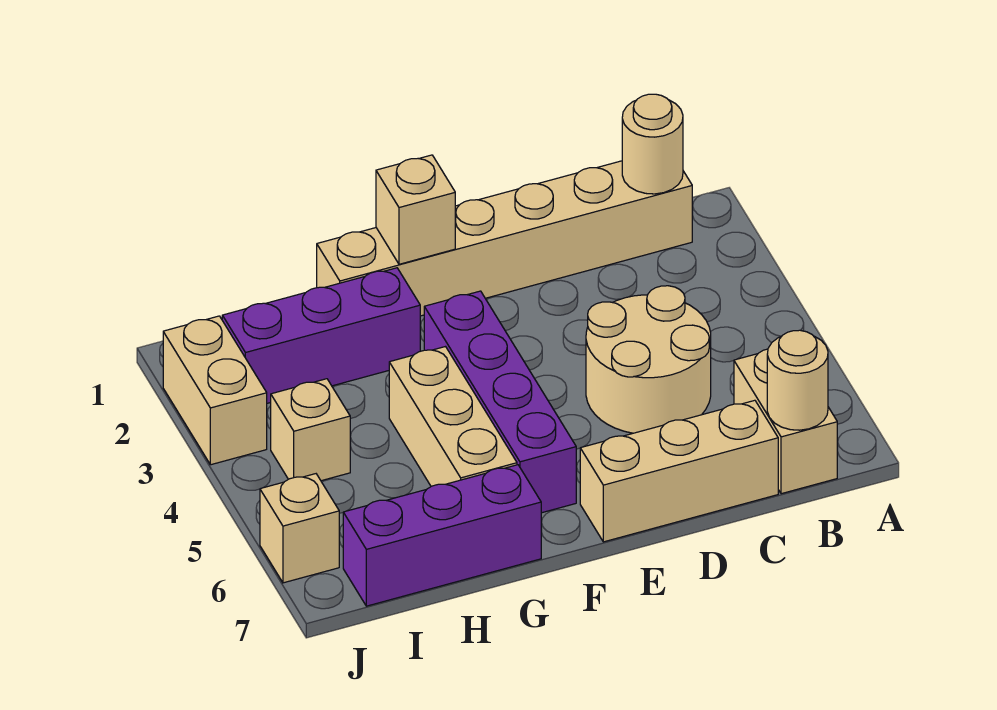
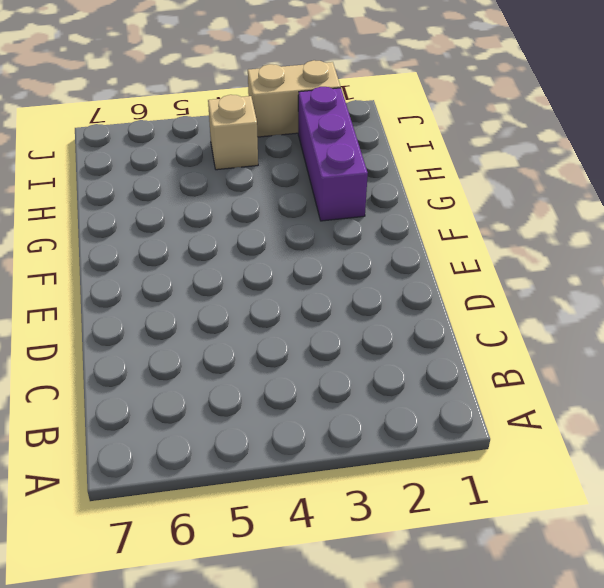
none -> tan 1x6 brick [317,161,692,316]
none -> tan 1x2 brick [734,349,837,494]
none -> tan 2x2 round brick [586,286,711,433]

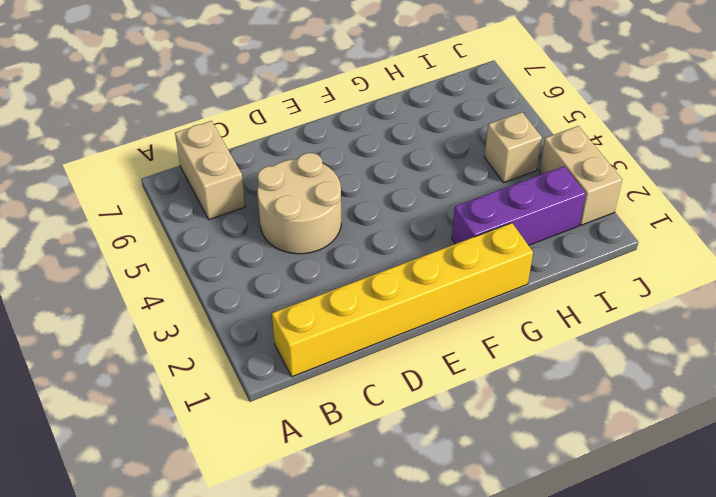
yellow 1x6 brick [272,223,533,377] -> tan 1x6 brick [317,161,692,316]
none -> tan 1x3 brick [580,400,778,542]
none -> purple 1x4 brick [424,291,576,513]
none -> tan 1x3 brick [389,347,517,486]

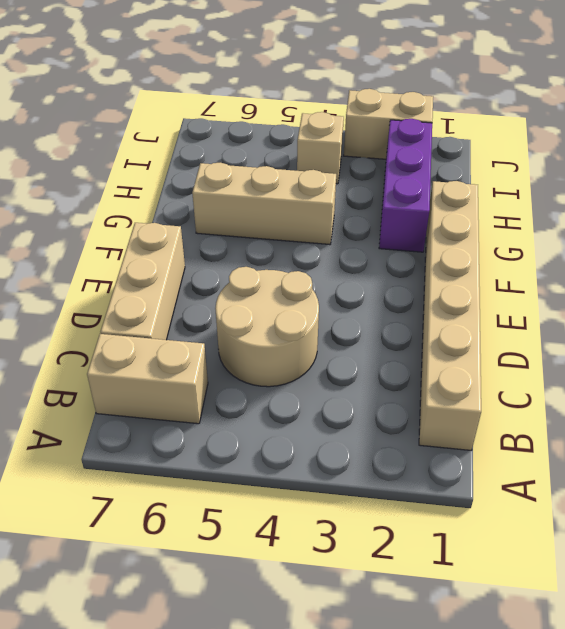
none -> purple 1x4 brick [424,291,576,513]
none -> purple 1x3 brick [343,465,541,606]
none -> tan 1x1 brick [260,474,339,583]

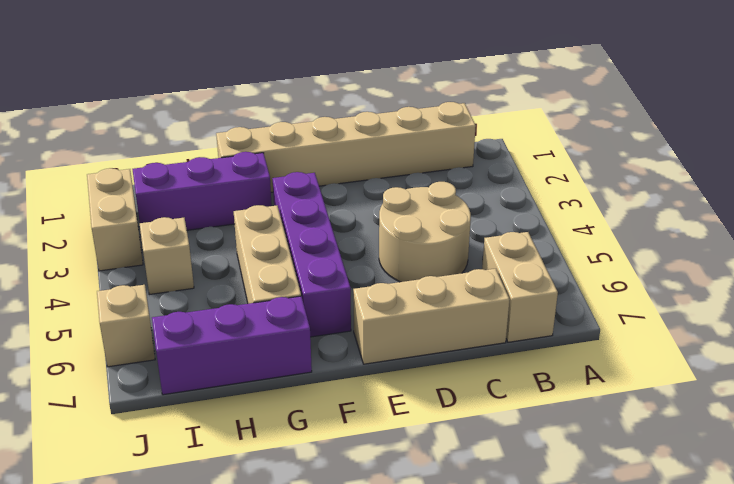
none -> tan 1x1 round brick [622,94,683,194]
none -> tan 1x1 round brick [767,330,828,430]
none -> tan 1x1 brick [376,155,455,264]

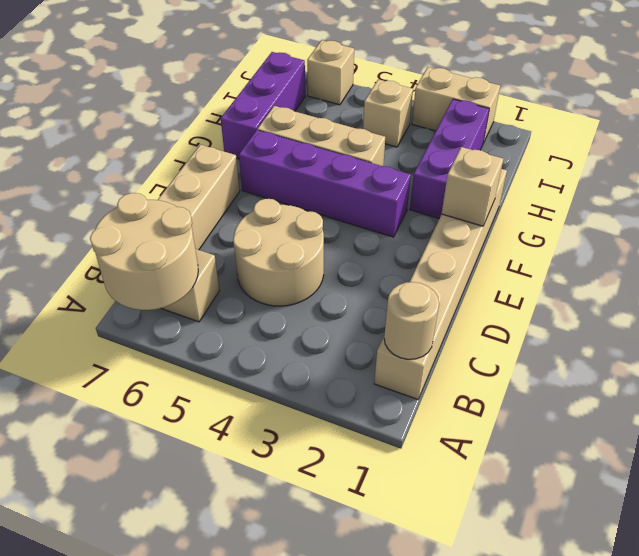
tan 2x2 round brick [90,193,198,310] -> tan 1x1 round brick [767,330,828,430]

